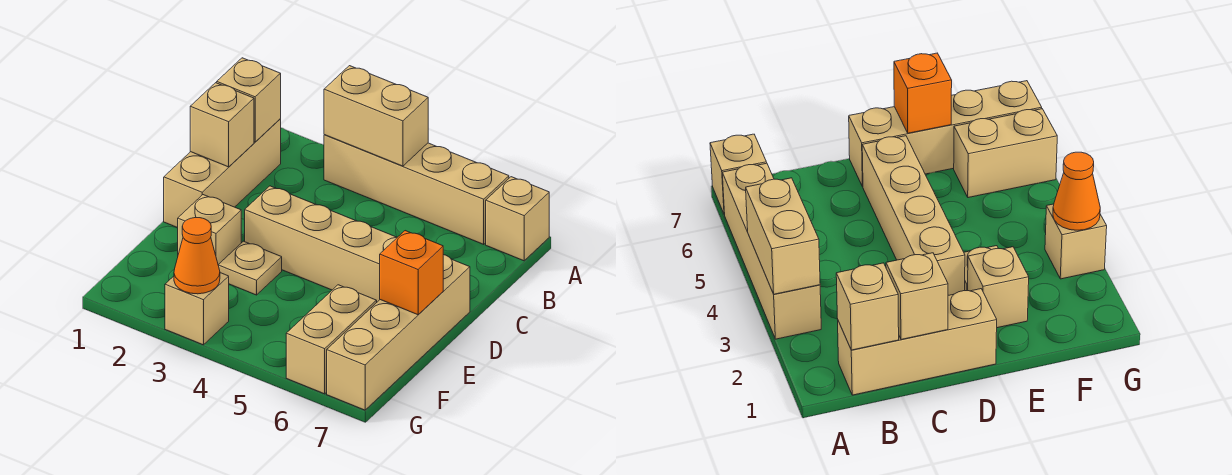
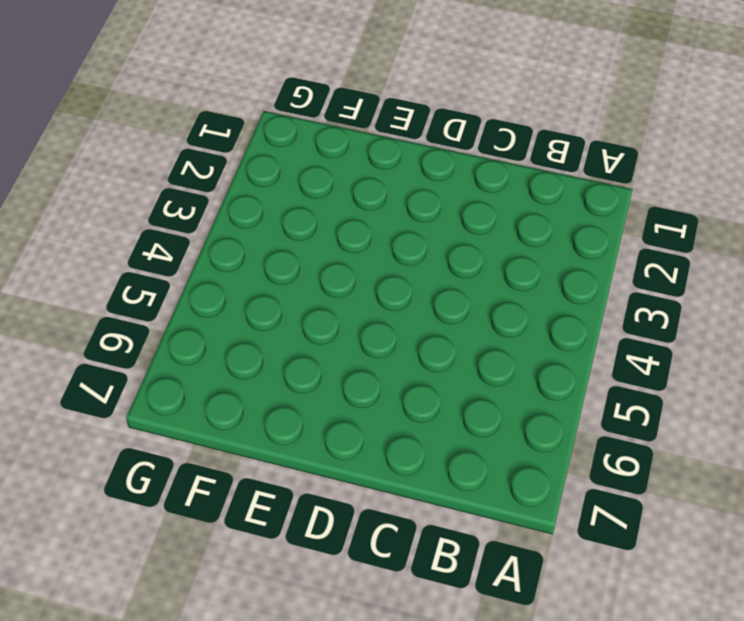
none -> tan 1x4 brick [324,135,509,244]
none -> tan 1x1 brick [486,177,549,261]
none -> tan 1x3 brick [164,119,281,228]

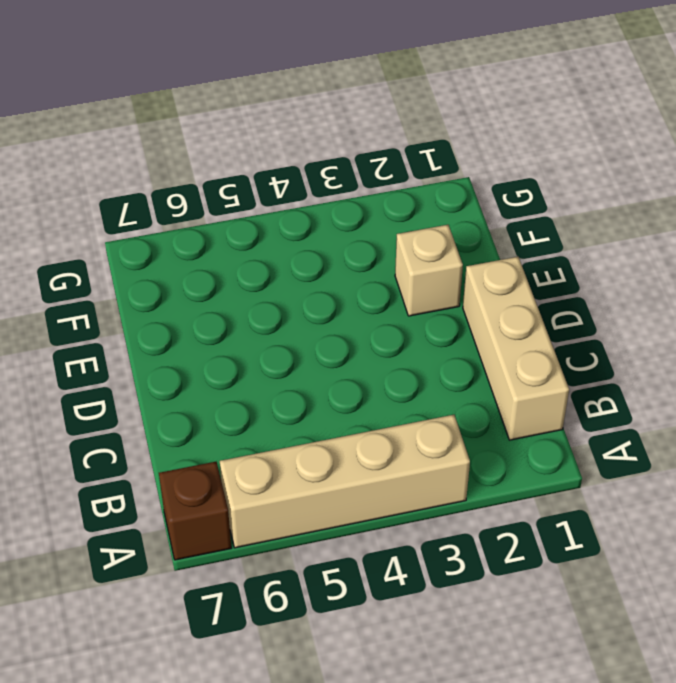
brown 1x1 brick [159,462,231,560] -> tan 1x1 brick [486,177,549,261]
none -> tan 1x4 brick [245,186,397,302]
none -> tan 1x4 brick [327,255,470,410]
none -> tan 1x1 plate [218,241,282,295]

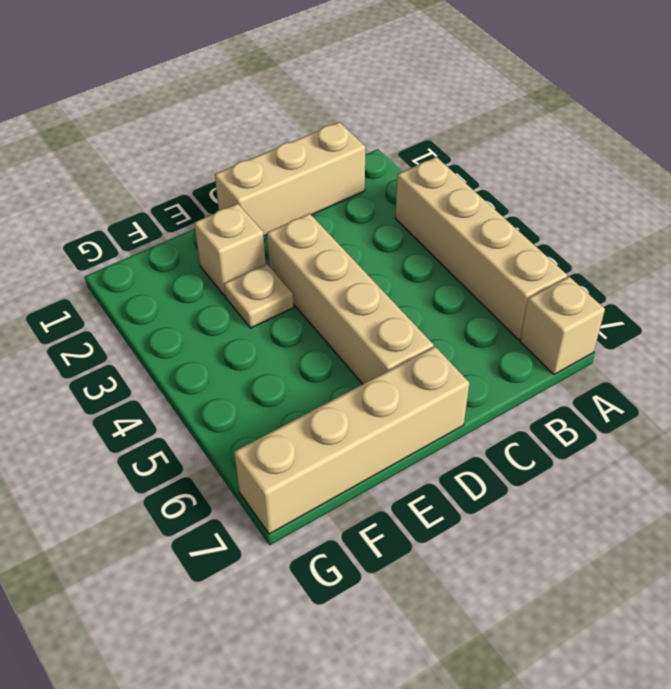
none -> tan 1x2 brick [286,285,377,394]
none -> tan 1x1 brick [165,273,229,345]
none -> tan 1x2 brick [324,66,428,166]

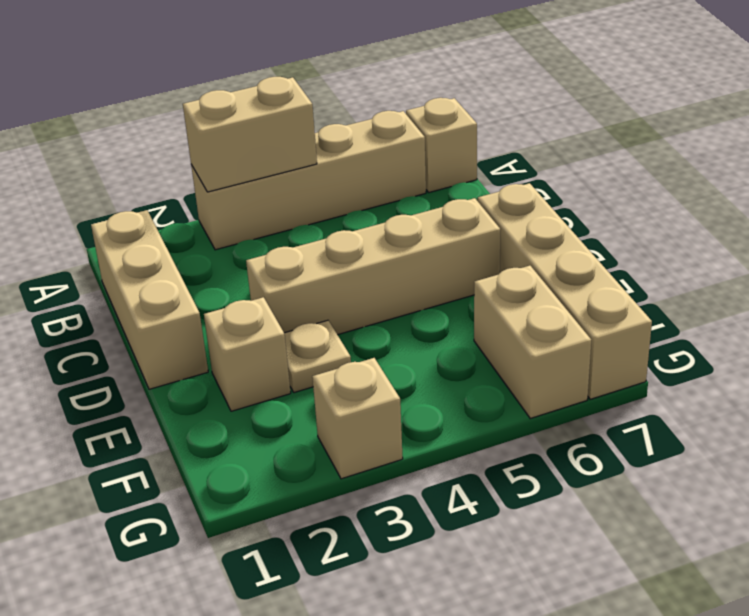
none -> tan 1x1 brick [217,58,281,142]
none -> tan 1x1 brick [190,83,254,167]
none -> orange 1x1 brick [380,231,443,315]

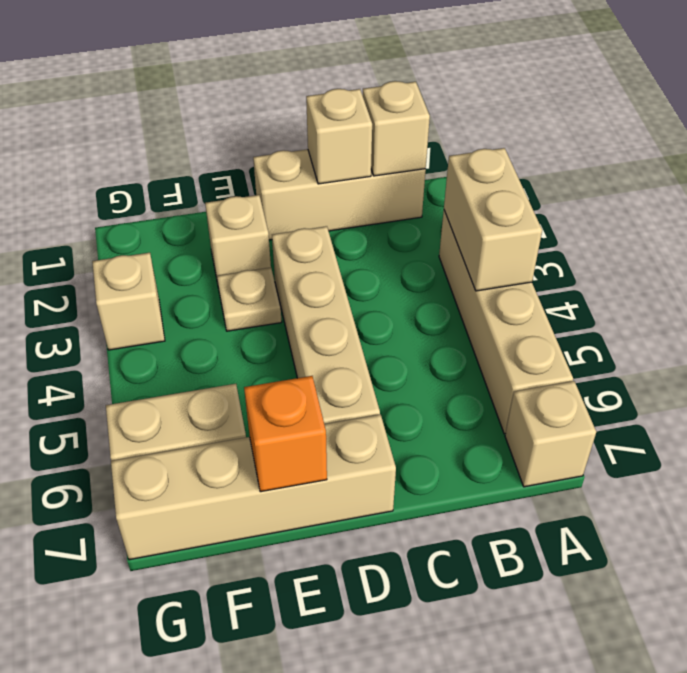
none -> orange 1x1 cone [174,218,220,294]

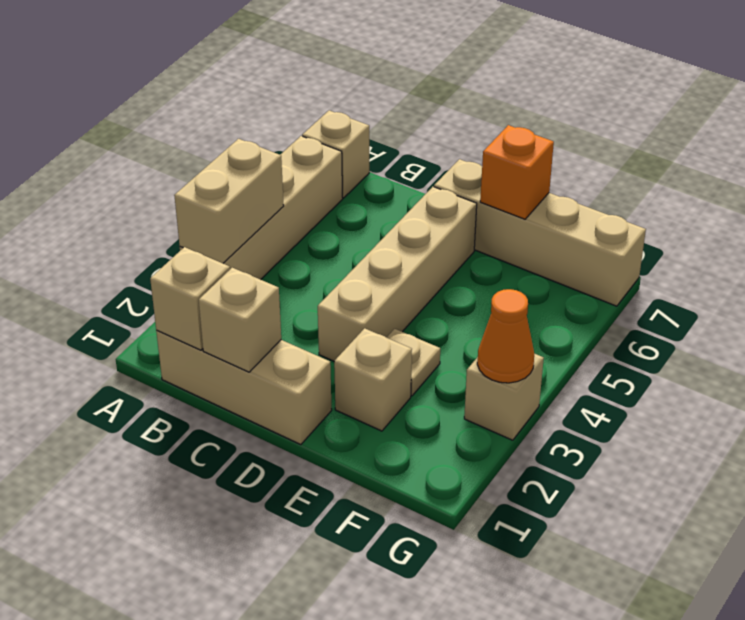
none -> tan 1x2 brick [286,285,377,394]

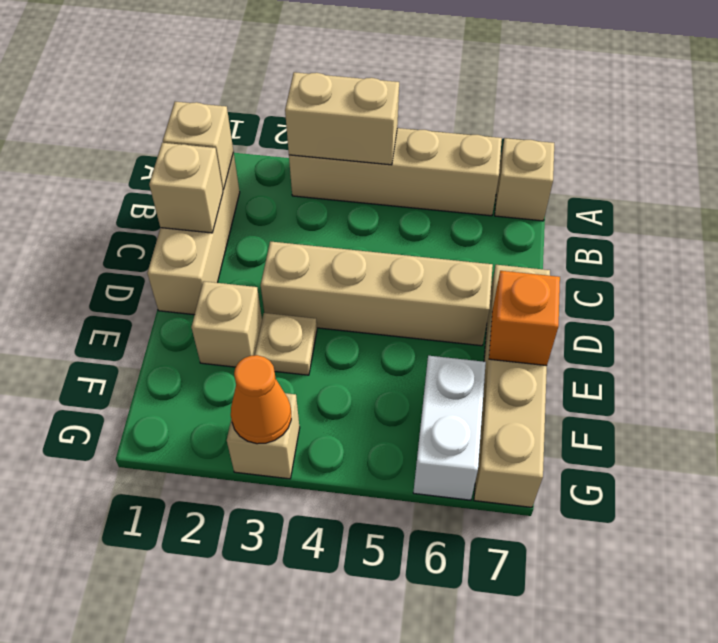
white 1x2 brick [413,356,486,500] -> tan 1x2 brick [286,285,377,394]

